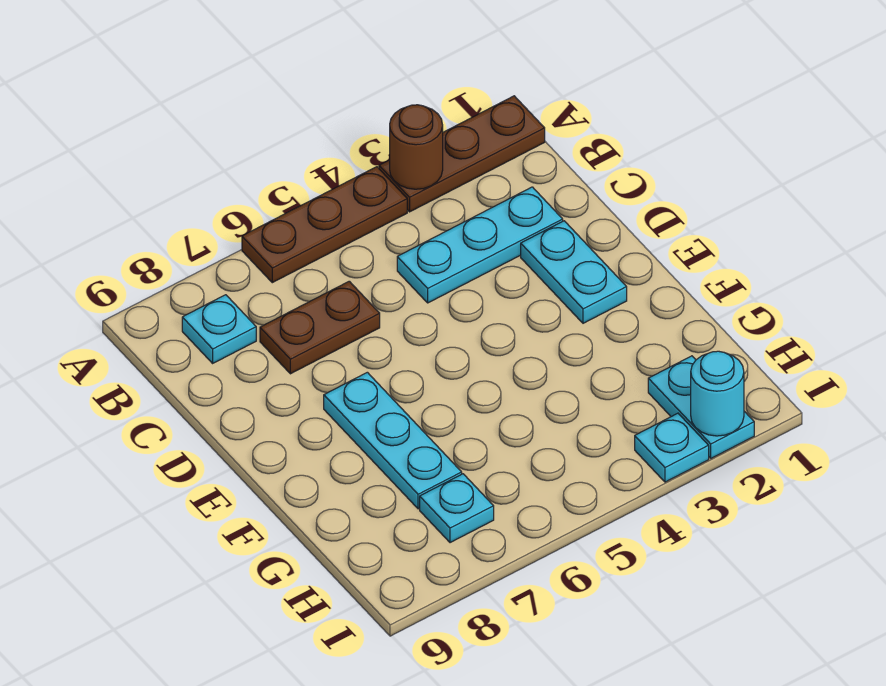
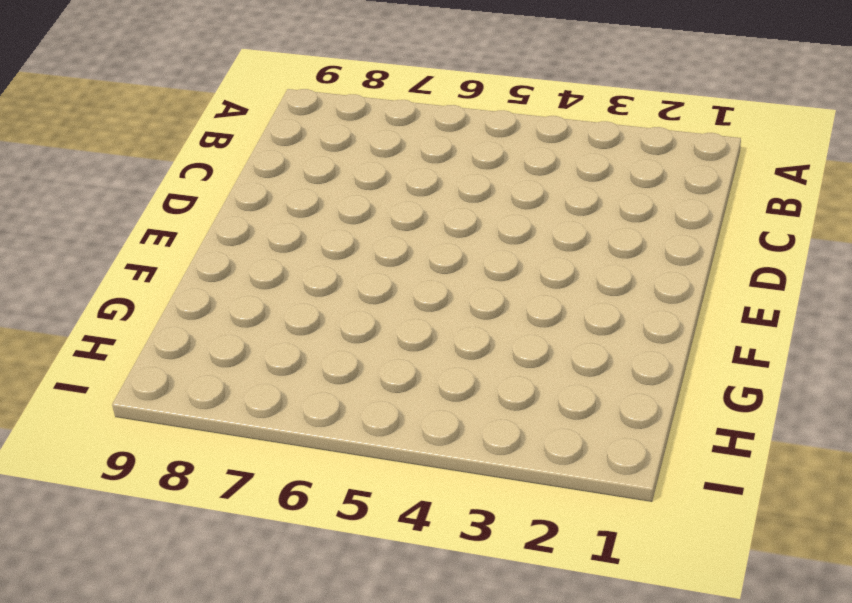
none -> brown 1x3 plate [379,96,545,212]
none -> brown 1x3 plate [242,167,407,283]
none -> cyan 1x1 plate [182,295,256,363]

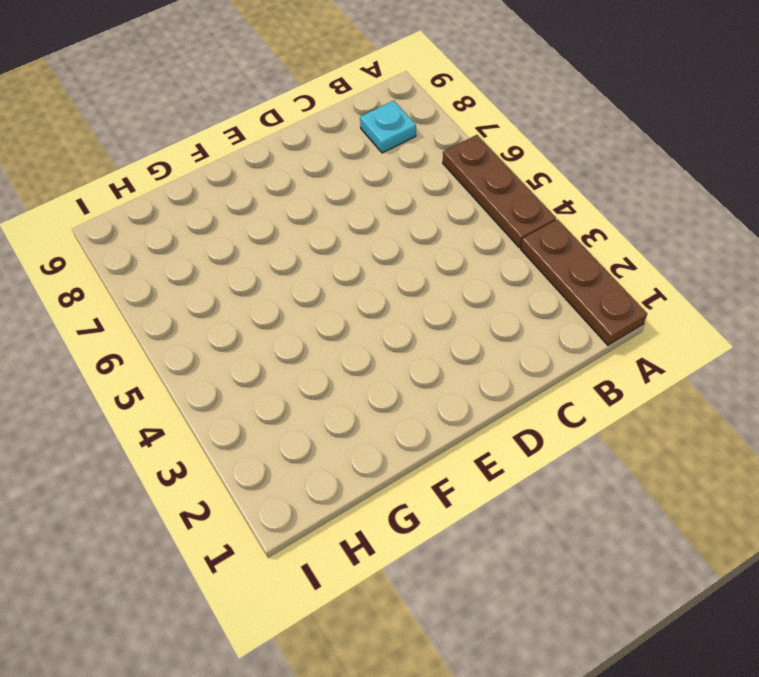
none -> cyan 1x3 plate [397,187,563,303]
none -> brown 1x2 plate [260,281,380,374]
none -> cyan 1x2 plate [521,221,627,323]

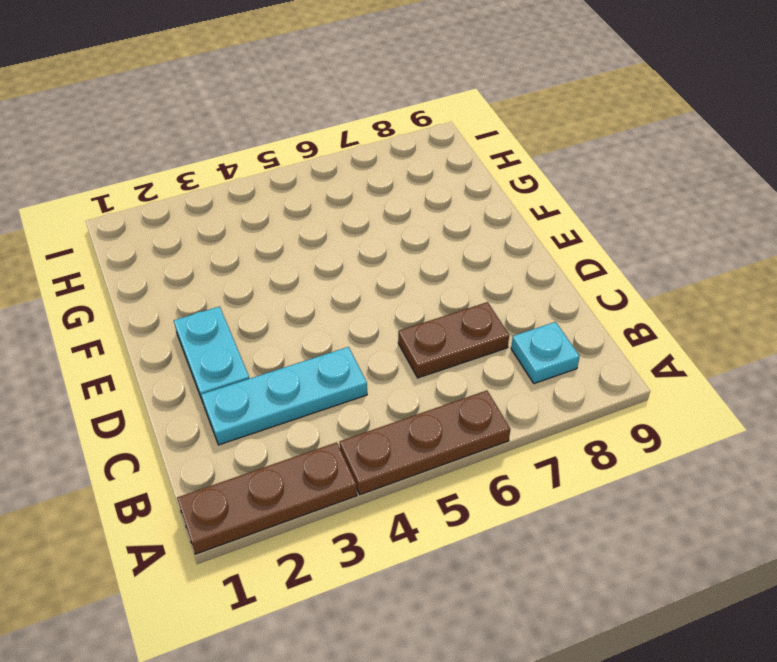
none -> cyan 1x3 plate [324,372,462,509]
none -> cyan 1x2 plate [648,356,754,458]
none -> cyan 1x1 plate [420,474,494,543]

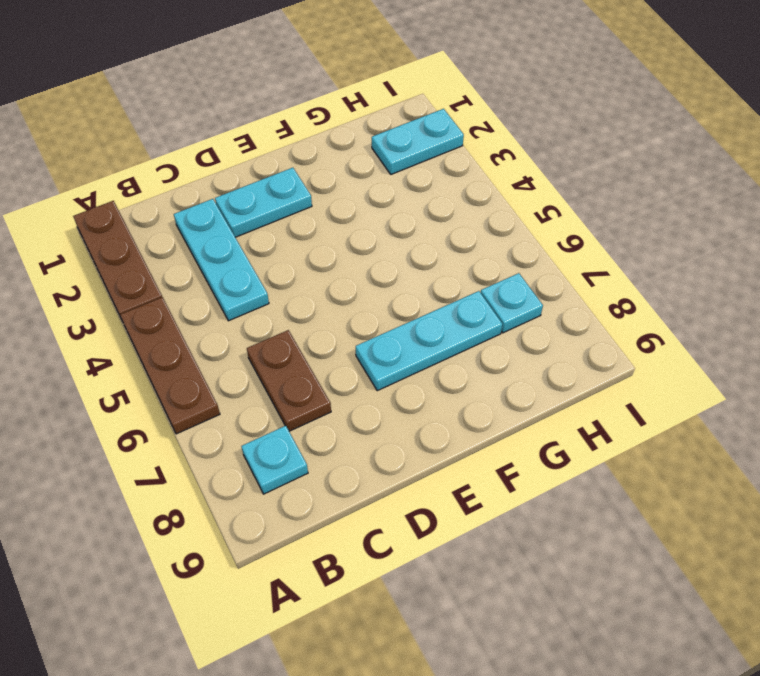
none -> cyan 1x1 plate [635,413,709,482]
none -> brown 1x1 round brick [390,105,443,189]
none -> cyan 1x1 round brick [691,351,744,436]

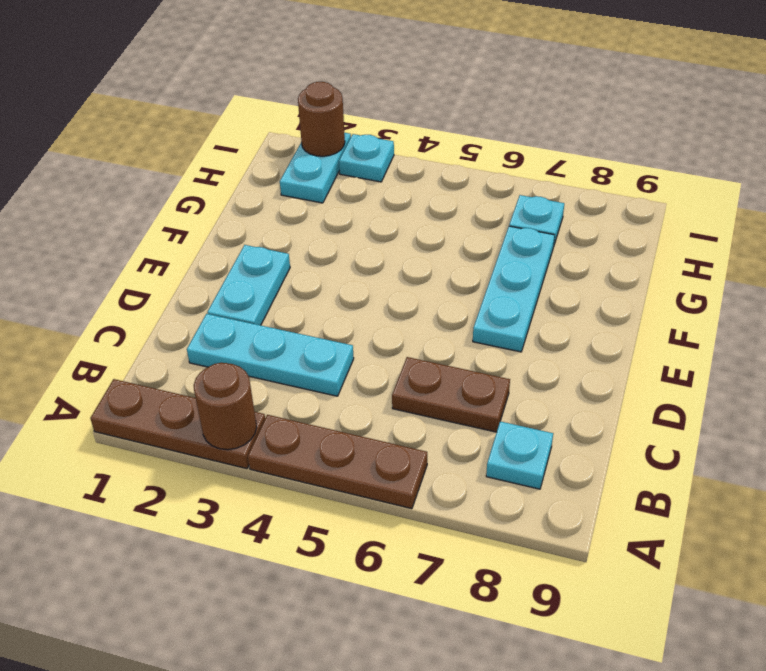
brown 1x1 round brick [298,82,345,156] -> cyan 1x1 round brick [691,351,744,436]

